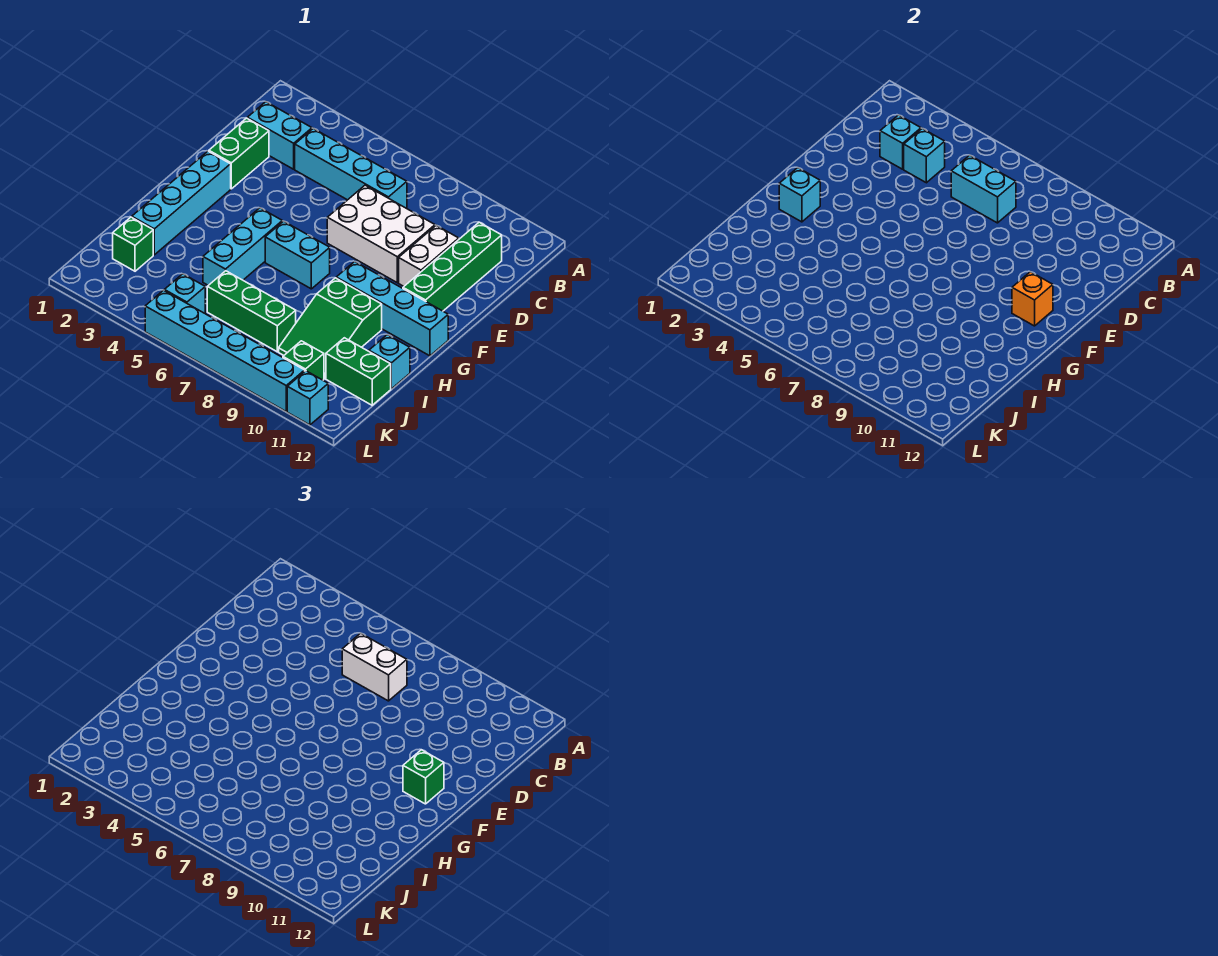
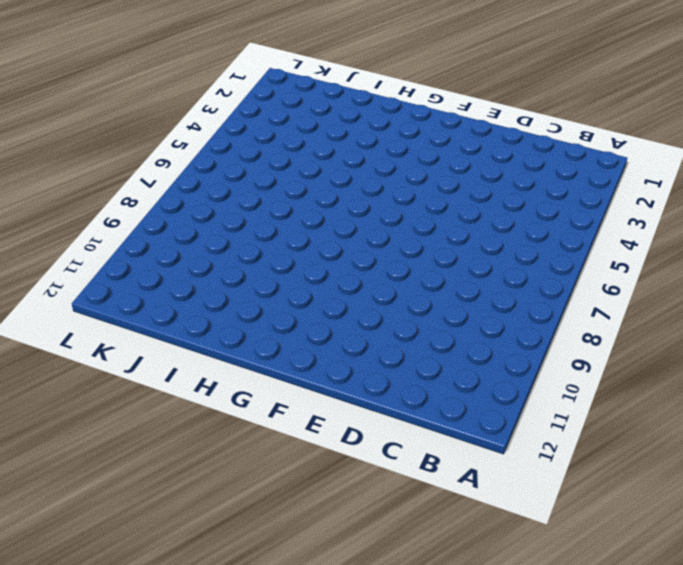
none -> cyan 1x2 brick [247,102,312,169]
none -> cyan 1x4 brick [295,129,407,208]
none -> green 1x4 brick [403,222,502,311]

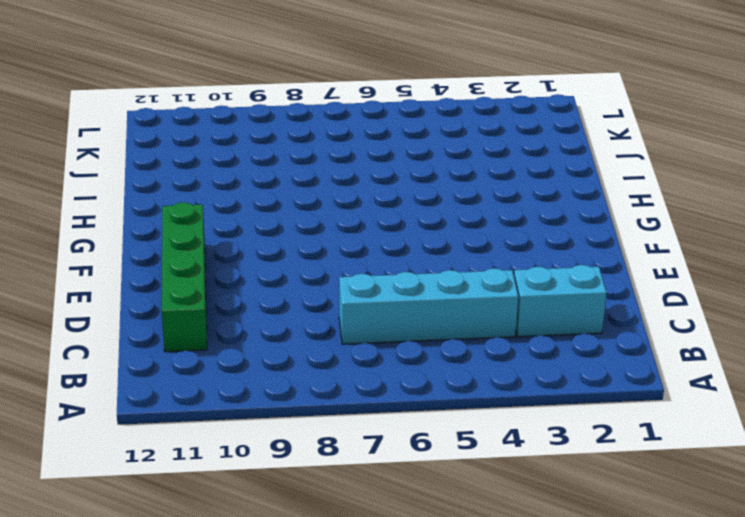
none -> green 1x2 brick [209,118,269,189]
none -> white 2x3 brick [327,185,435,283]
none -> white 1x2 brick [399,225,459,286]

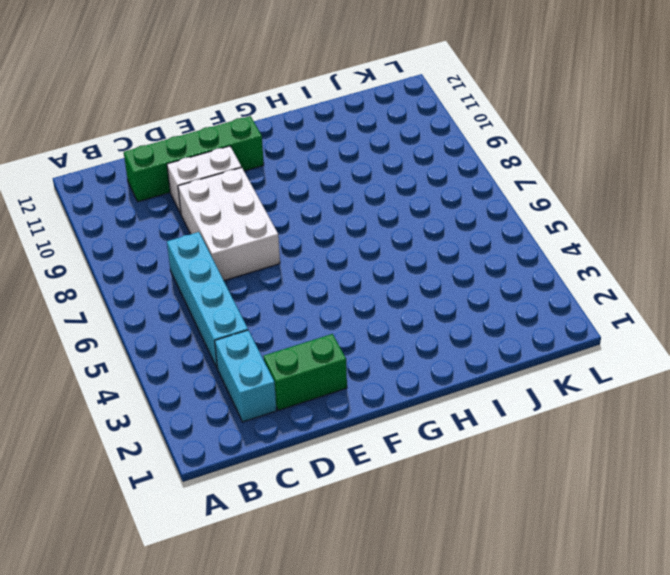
none -> cyan 1x4 brick [132,151,231,255]
none -> cyan 1x3 brick [203,208,282,285]
none -> cyan 1x2 brick [265,221,330,289]

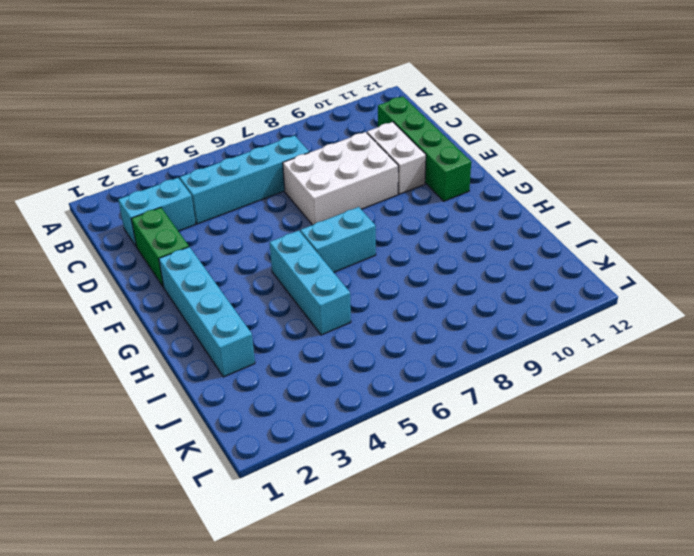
none -> cyan 1x4 brick [336,261,448,356]
none -> green 2x3 slope [279,278,382,378]
none -> cyan 1x1 brick [369,335,410,389]

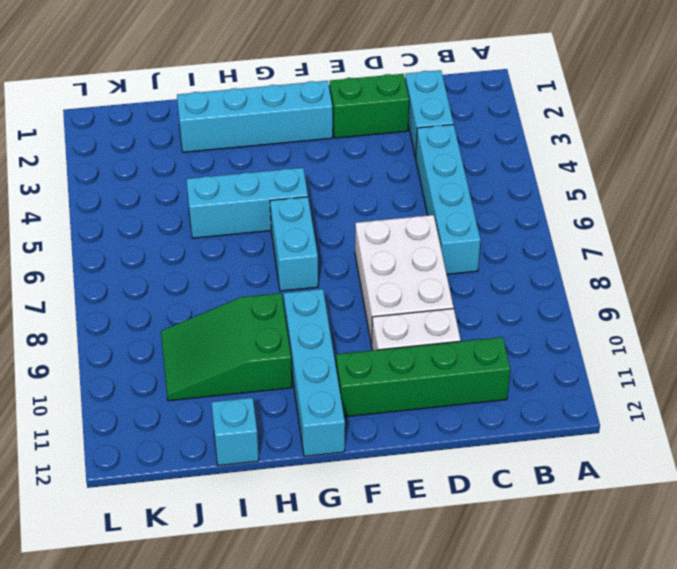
none -> green 1x1 brick [113,217,153,271]
none -> green 1x3 brick [207,271,296,352]
none -> green 1x2 brick [326,338,391,405]

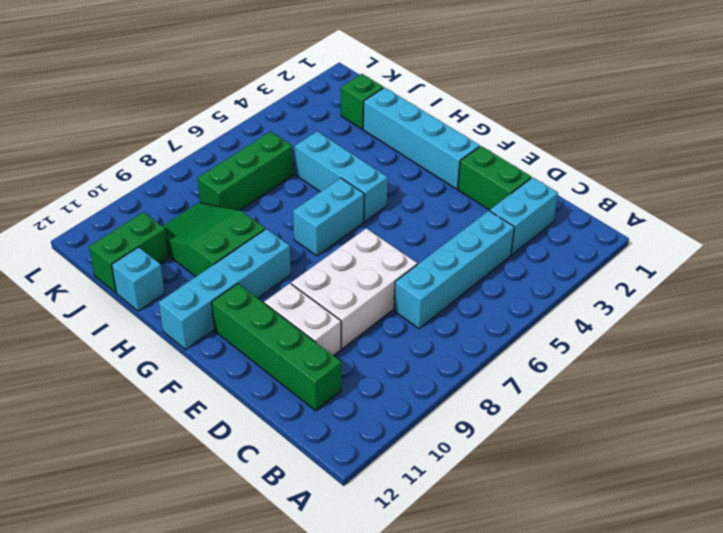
none -> cyan 1x1 brick [164,274,205,313]
none -> green 1x1 brick [283,341,324,380]
none -> cyan 1x6 brick [145,290,305,411]

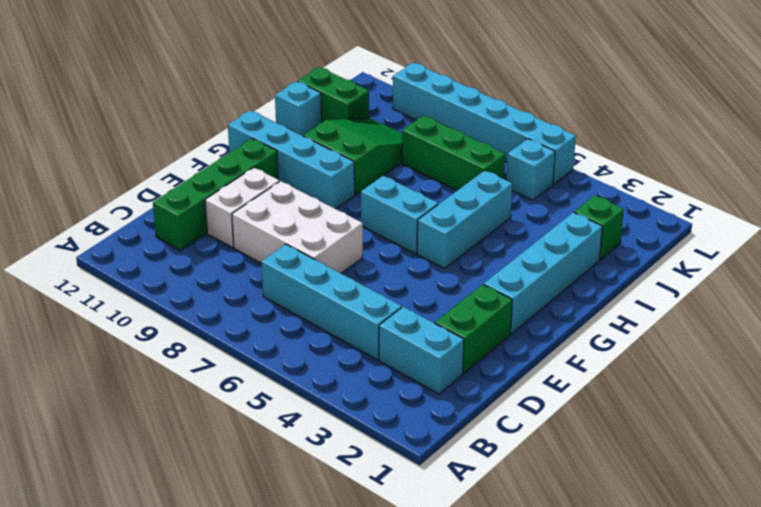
none -> green 1x1 brick [283,341,324,380]
none -> cyan 1x1 brick [287,371,328,425]
none -> cyan 1x1 brick [880,115,921,169]

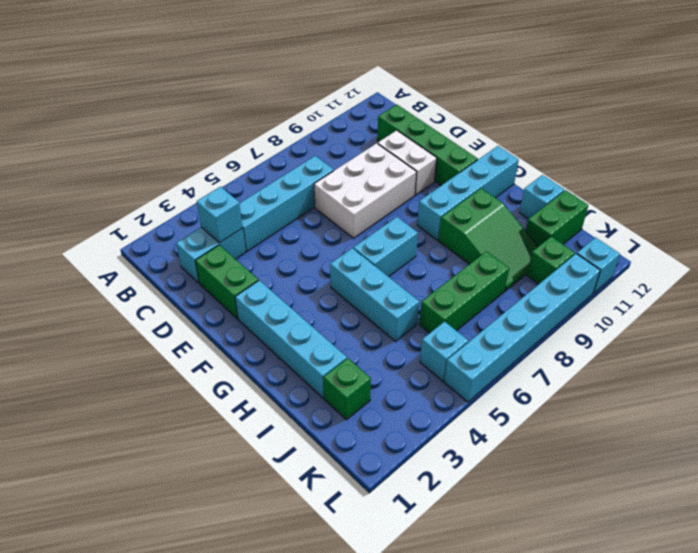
none -> cyan 1x1 brick [904,129,945,183]
none -> cyan 1x2 brick [951,155,1016,223]
none -> orange 1x1 brick [1012,272,1053,326]

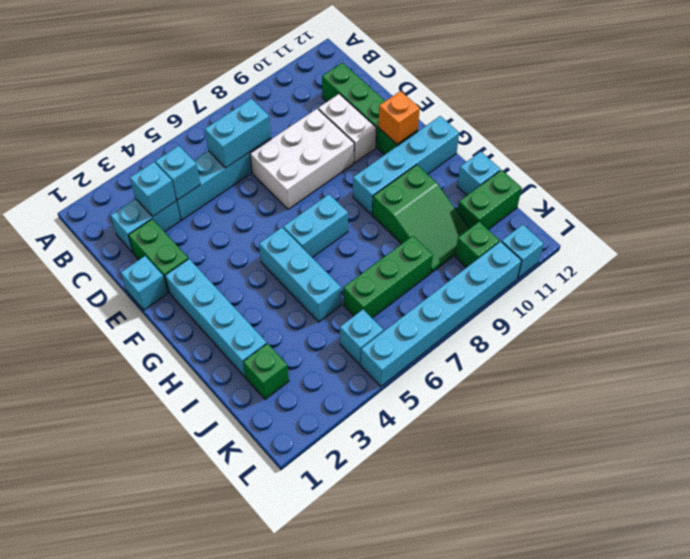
cyan 1x1 brick [121,256,168,310] -> cyan 1x1 brick moved to [779,168,820,222]
none -> white 1x2 brick [342,633,407,701]
none -> green 1x1 brick [403,750,444,804]

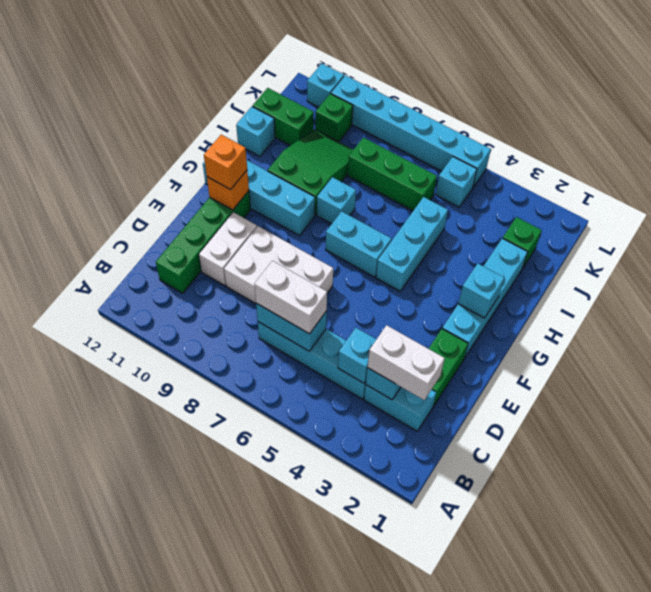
white 1x2 brick [368,325,445,400] -> none
orange 1x1 brick [204,135,247,190] -> green 1x1 brick [403,750,444,804]
cyan 1x1 brick [317,177,356,224] -> none

